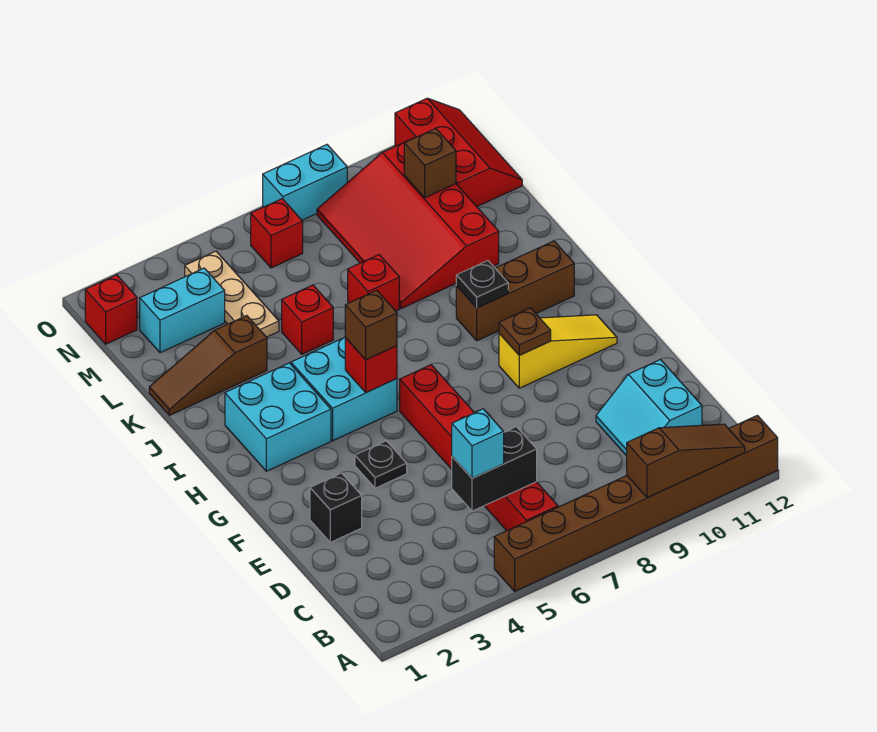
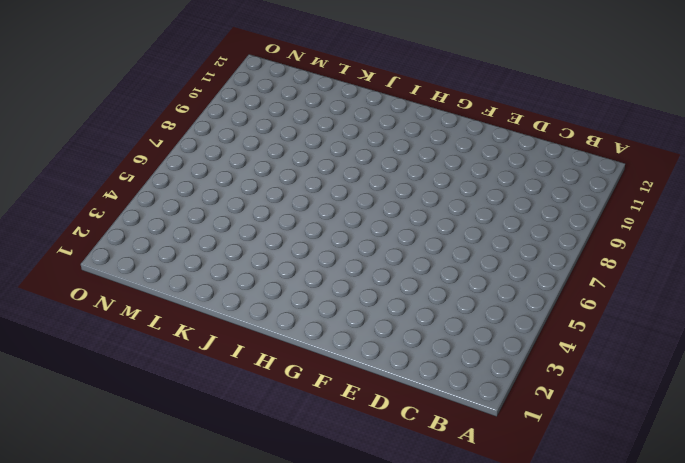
none -> brown 1x8 brick [494,415,778,591]
none -> red 1x6 brick [400,365,558,531]
none -> cyan 2x2 slope [596,360,702,456]

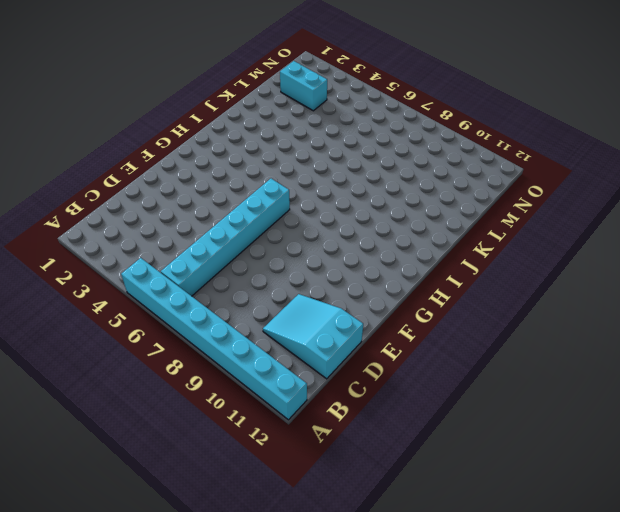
cyan 1x8 brick [121,258,307,420] -> brown 1x8 brick [494,415,778,591]
cyan 1x6 brick [161,179,290,296] -> red 1x6 brick [400,365,558,531]
cyan 2x3 slope [263,294,363,379] -> cyan 2x2 slope [596,360,702,456]
none -> black 1x1 brick [310,473,362,542]
none -> black 1x1 plate [355,441,407,488]
none -> yellow 1x3 slope [499,315,617,388]

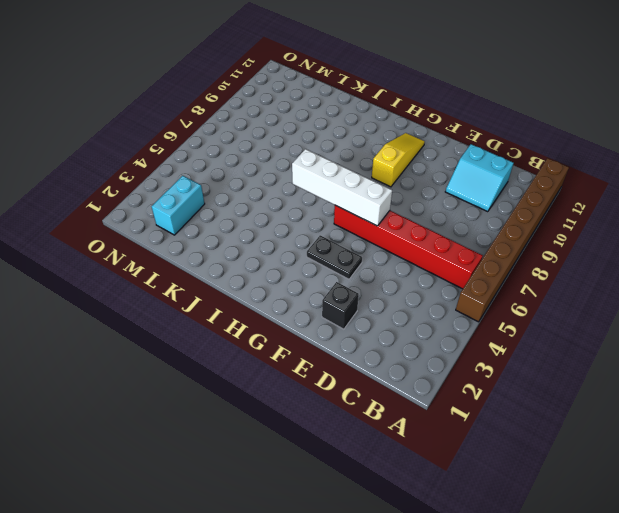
black 1x2 plate [307,235,362,279] -> black 1x1 plate [355,441,407,488]
white 1x4 brick [292,149,392,226] -> none
none -> cyan 2x2 brick [225,363,331,471]
none -> cyan 2x2 brick [291,337,397,441]
none -> brown 1x3 brick [456,241,574,341]

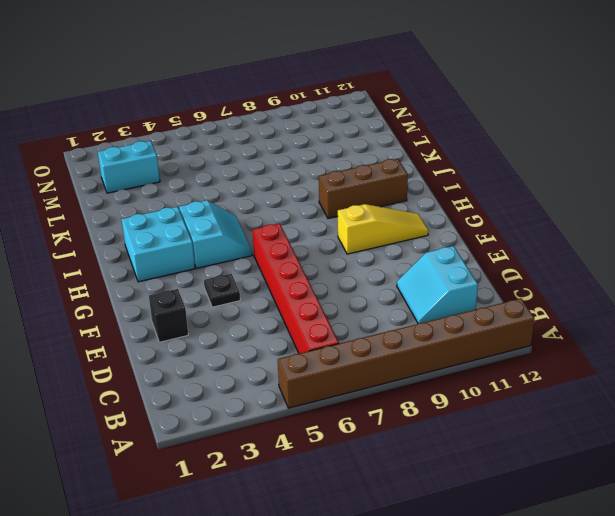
cyan 2x2 slope [179,200,252,268] -> cyan 2x2 brick [291,337,397,441]
none -> brown 1x3 slope [149,316,267,415]
none -> red 1x1 brick [282,285,333,354]
none -> red 1x1 brick [348,255,399,311]

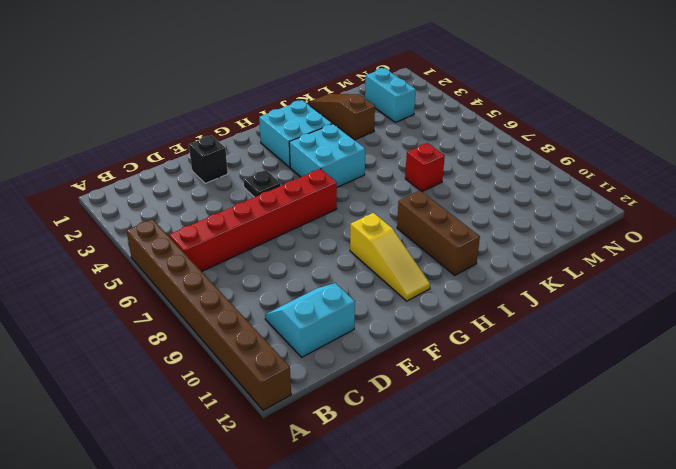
none -> red 1x1 brick [282,285,333,354]
none -> red 3x4 slope [317,138,499,309]
none -> tan 1x3 plate [185,251,279,337]

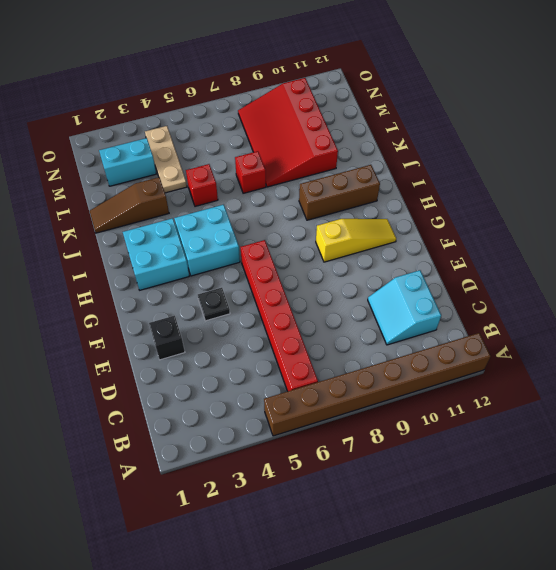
none -> red 2x3 slope [395,98,522,207]
none -> red 1x1 brick [85,275,137,344]
none -> red 1x1 brick [251,199,303,268]

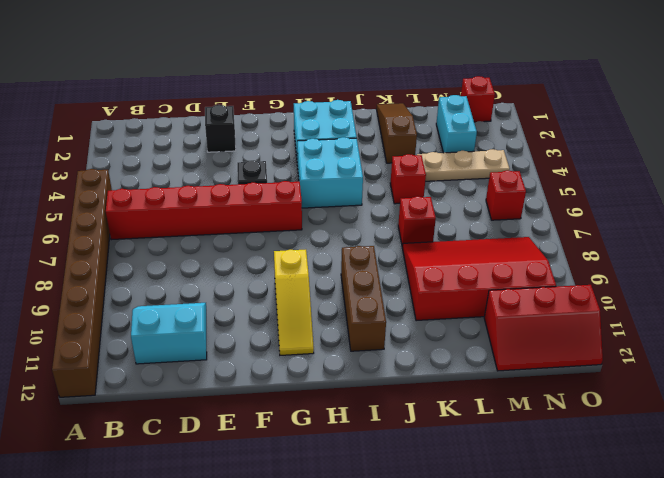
none -> cyan 1x2 brick [263,145,347,220]
none -> brown 1x3 slope [627,424,745,498]
none -> black 1x2 brick [452,427,537,511]

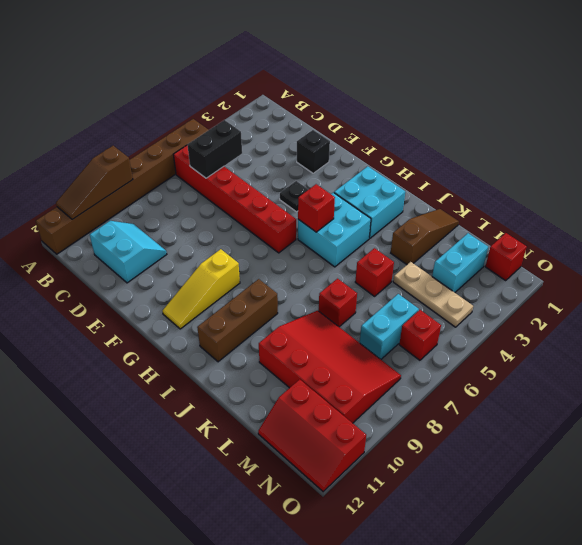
cyan 1x2 brick [360,294,419,359] -> cyan 1x2 brick moved to [263,145,347,220]
none -> brown 1x1 plate [499,308,551,355]
none -> black 1x1 plate [456,261,508,308]
none -> brown 1x1 brick [404,128,456,198]

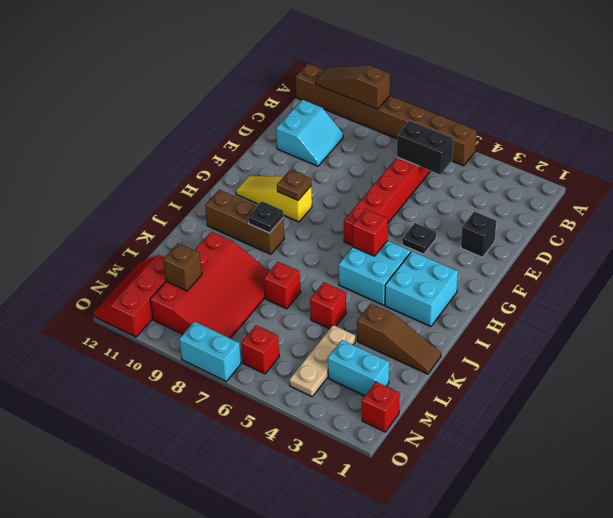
none -> cyan 1x1 brick [452,409,504,478]
none -> brown 1x1 brick [345,290,397,360]

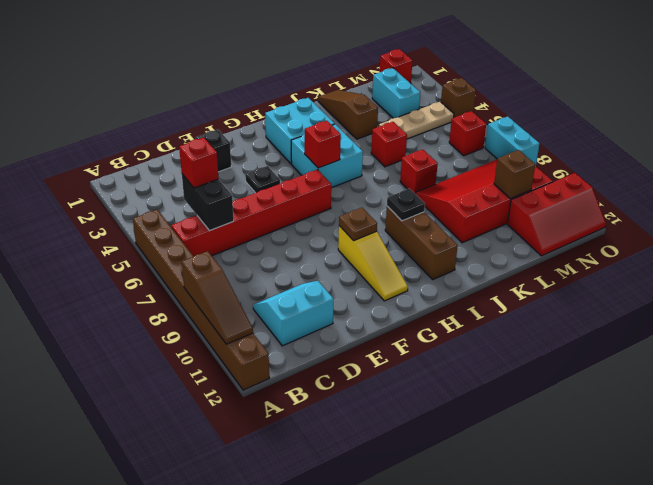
red 1x1 brick [179,138,219,188] -> cyan 1x1 brick [452,409,504,478]
brown 1x1 brick [441,78,476,117] -> brown 1x1 brick moved to [345,290,397,360]

